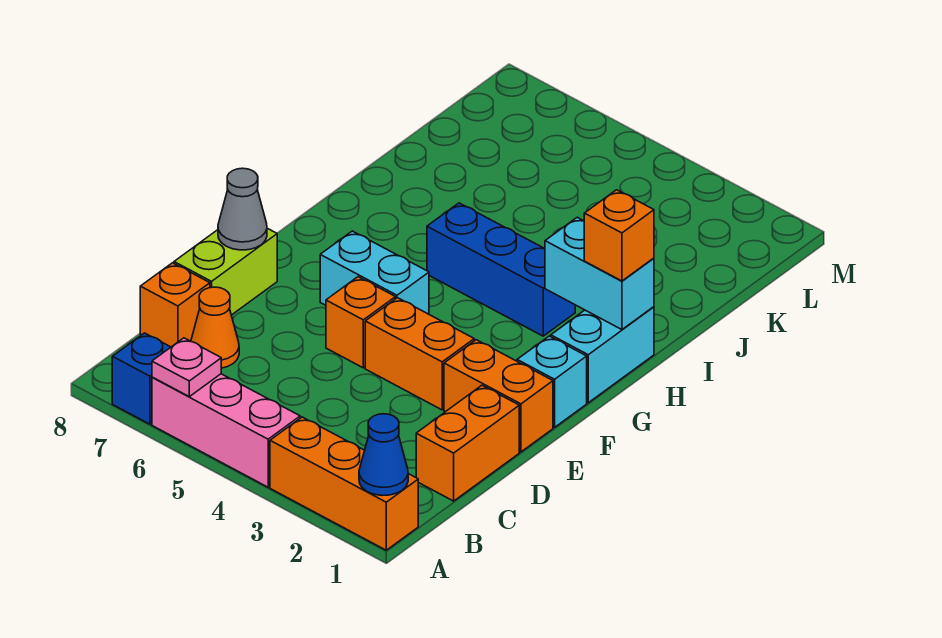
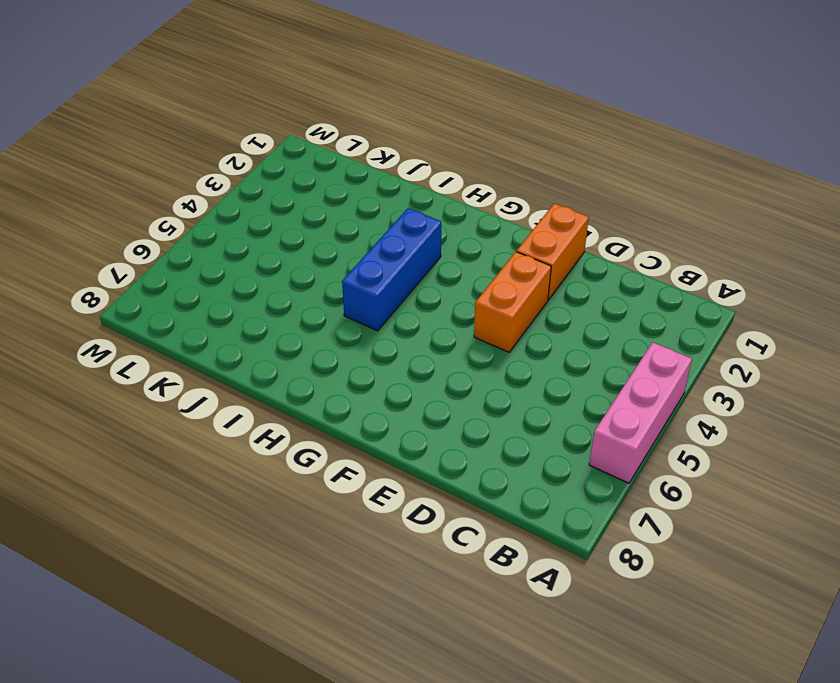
none -> orange 1x3 brick [270,417,418,550]
none -> blue 1x1 brick [112,333,171,424]
none -> orange 1x2 brick [416,385,519,501]

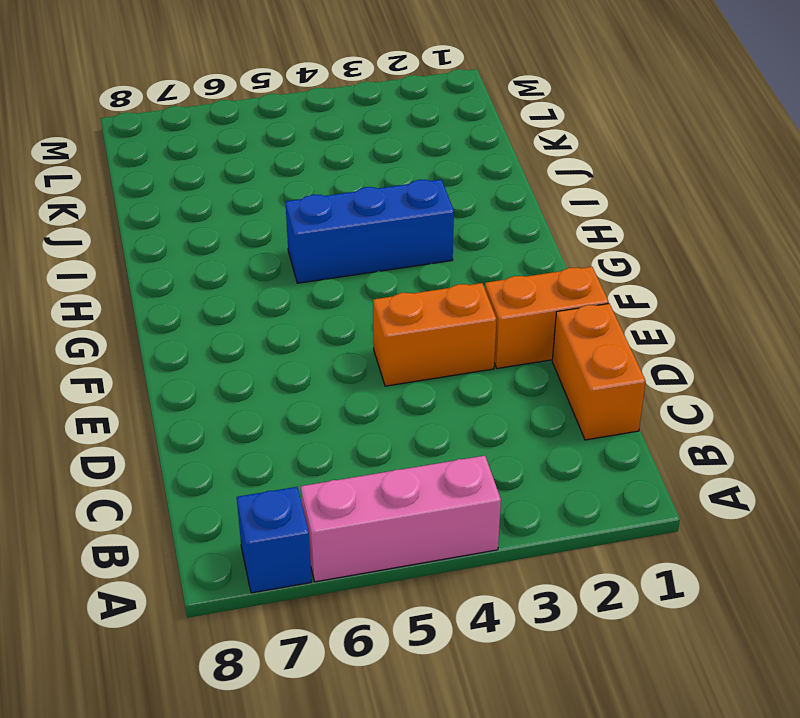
none -> orange 1x3 brick [270,417,418,550]
none -> orange 1x1 cone [191,287,239,368]
none -> orange 1x1 brick [140,263,210,347]

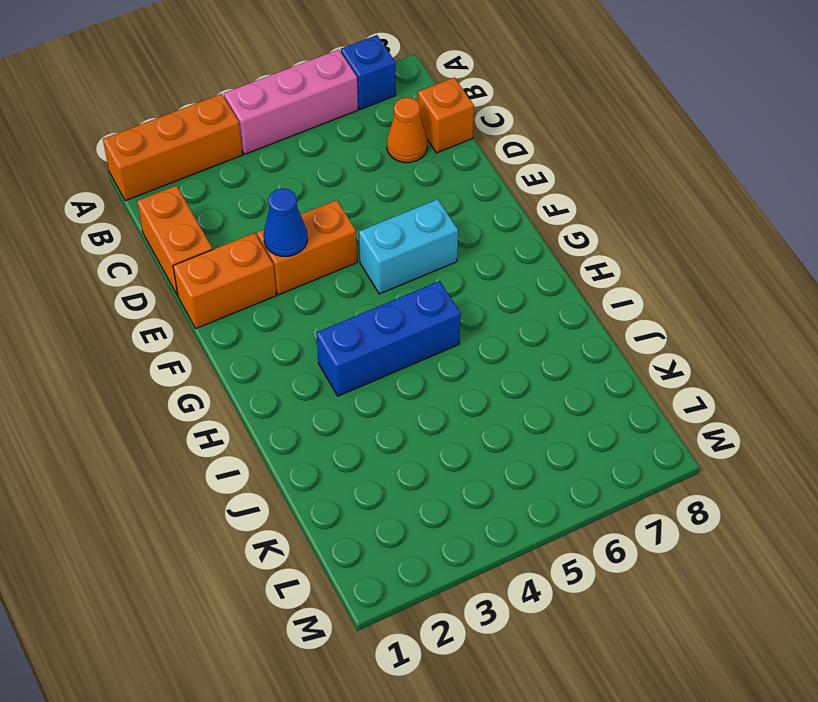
blue 1x1 cone [264,188,307,256] -> blue 1x1 cone moved to [359,414,408,495]
none -> lime 1x2 brick [174,228,277,315]
none -> orange 1x1 brick [326,277,395,368]
none -> cyan 1x1 brick [517,336,587,427]

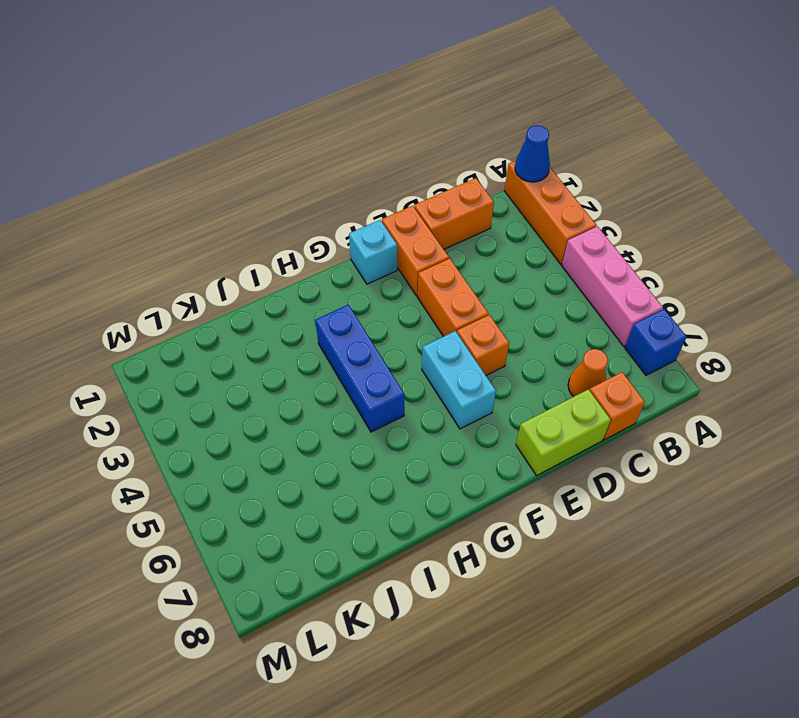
none -> cyan 1x2 brick [551,307,654,403]
none -> pink 1x1 plate [152,338,221,397]
none -> grey 1x1 cone [218,168,267,250]

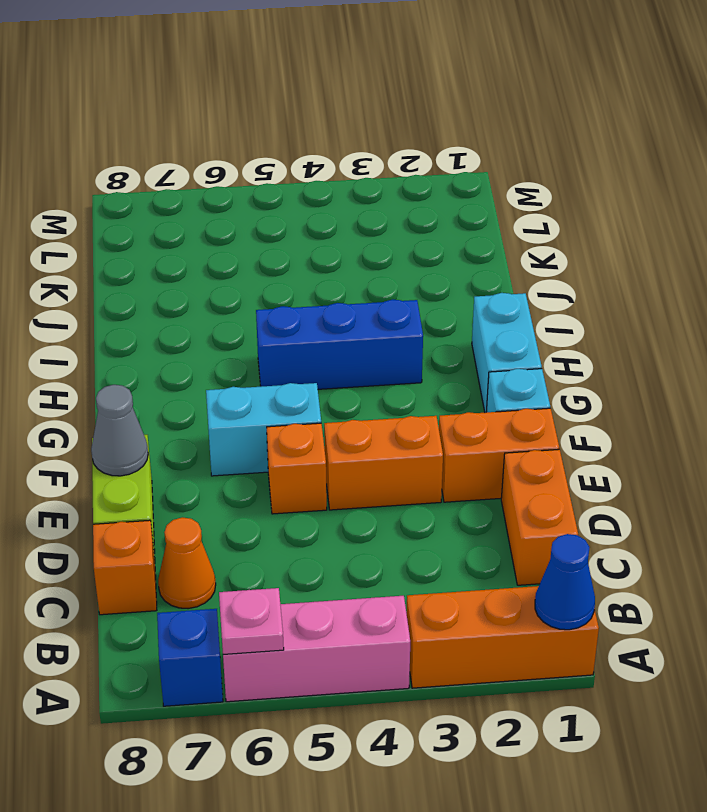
none -> cyan 1x2 brick [545,217,654,330]
none -> orange 1x1 brick [584,190,654,281]

